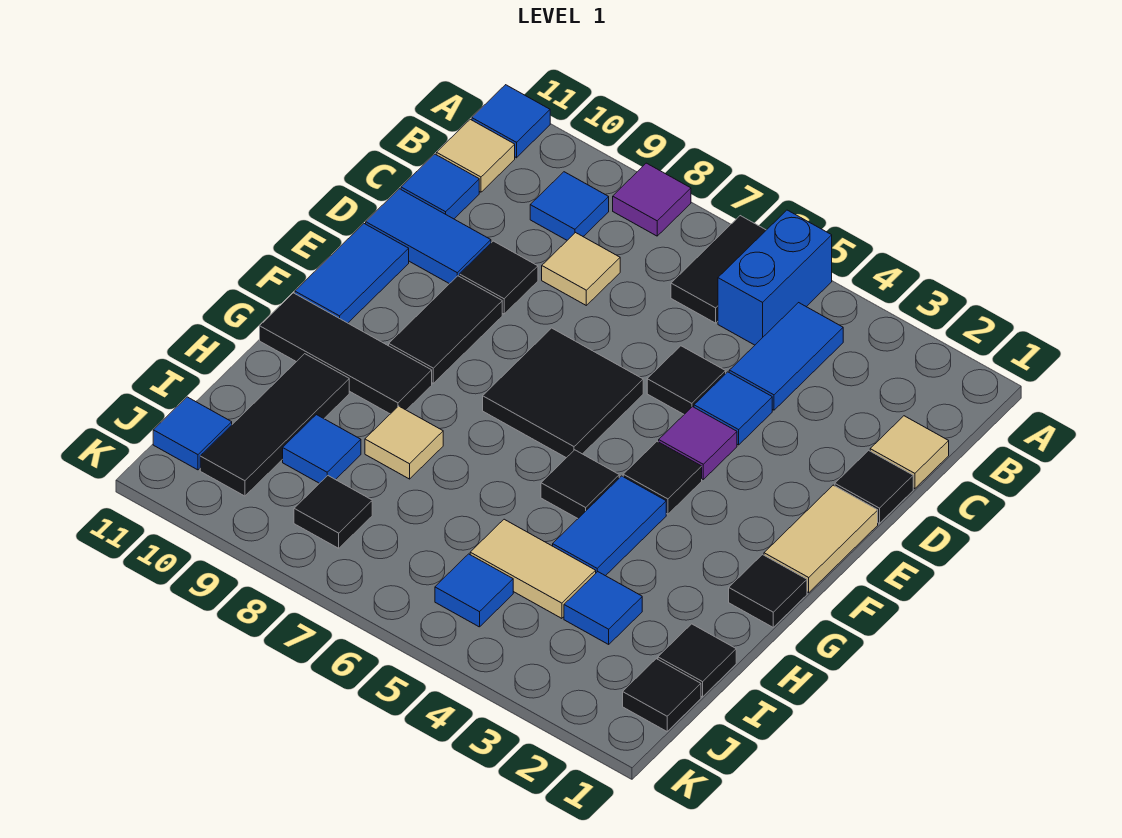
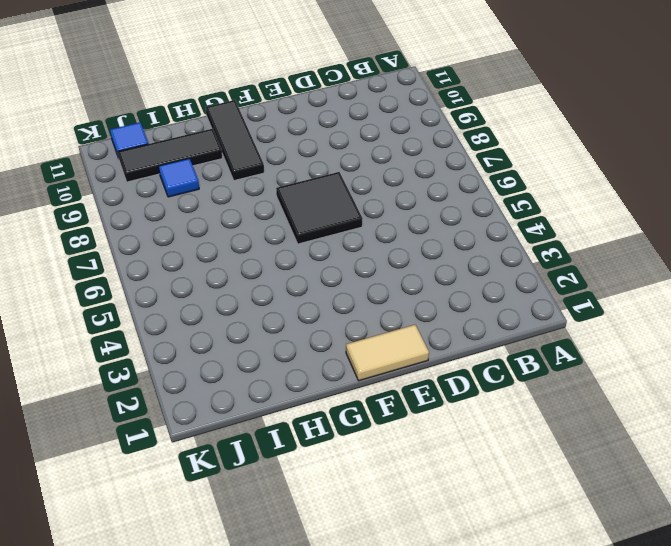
none -> blue 1x2 brick [718,210,832,345]
none -> black 1x2 tile [671,216,766,323]
none -> purple 1x1 tile [613,163,691,236]
none -> blue 1x1 tile [472,85,550,158]

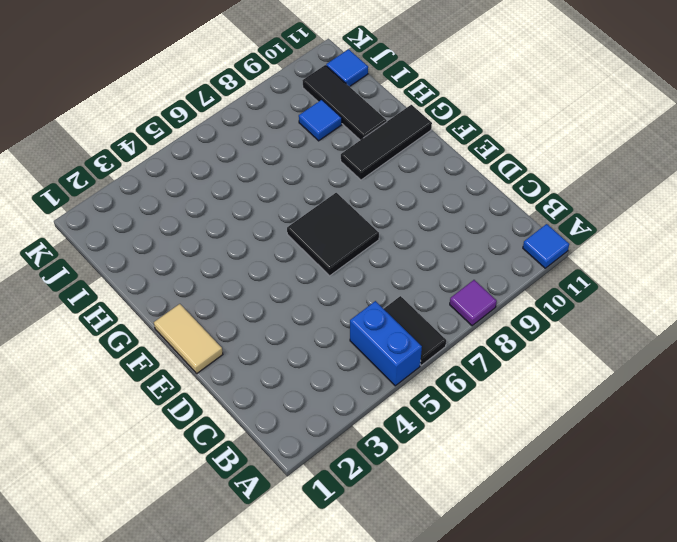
none -> blue 1x2 tile [729,303,843,410]
none -> blue 1x1 tile [530,172,609,240]
none -> tan 1x1 tile [436,119,515,192]
none -> tan 1x1 tile [870,416,949,489]

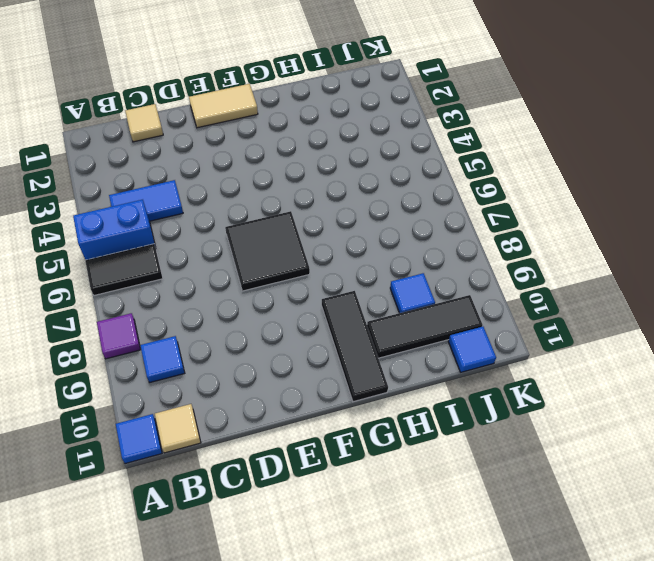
none -> tan 1x1 tile [542,233,620,305]
none -> blue 1x1 tile [401,154,479,219]
none -> black 1x1 tile [835,450,913,523]
none -> blue 1x1 tile [694,372,772,445]

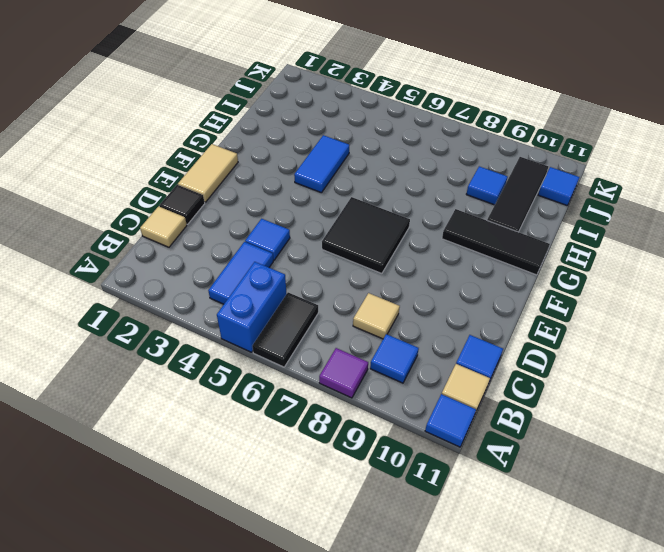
none -> black 1x1 tile [647,346,726,414]
none -> black 1x1 tile [460,241,538,314]
none -> blue 1x2 tile [366,189,491,284]
none -> purple 1x1 tile [659,407,737,479]

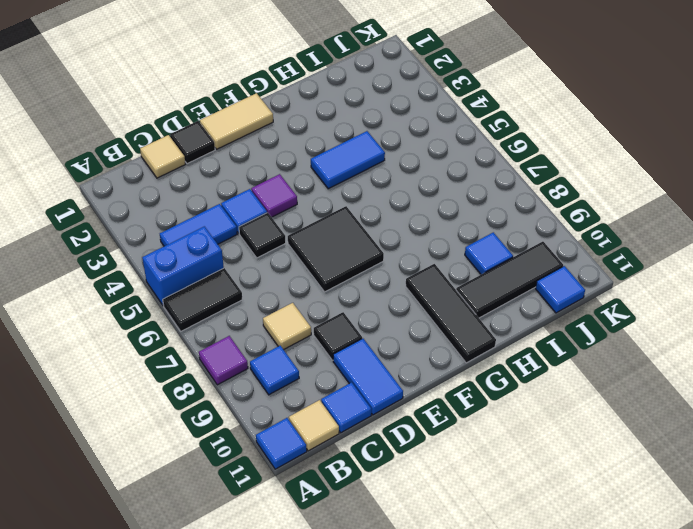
none -> black 1x2 tile [389,276,502,383]
none -> blue 1x2 tile [295,224,409,323]
none -> black 1x1 tile [623,441,702,514]
none -> black 1x1 tile [729,555,807,627]

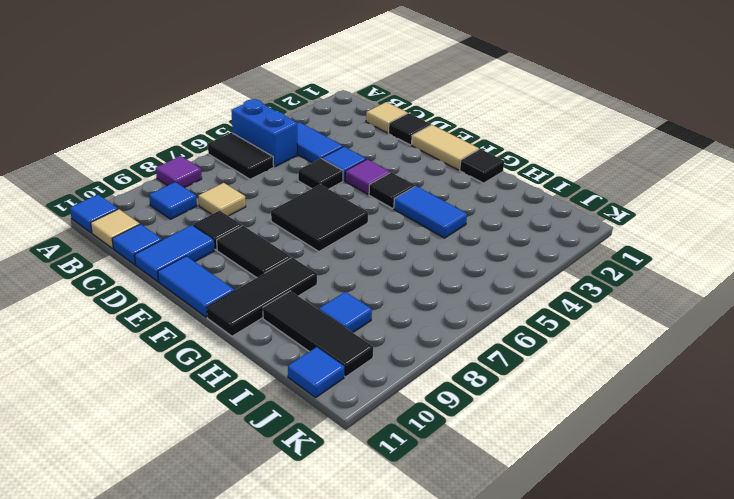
none -> black 1x1 tile [541,450,619,518]
none -> tan 1x1 tile [365,406,443,479]
none -> black 1x1 tile [658,624,736,697]
none -> blue 1x1 tile [564,572,642,644]

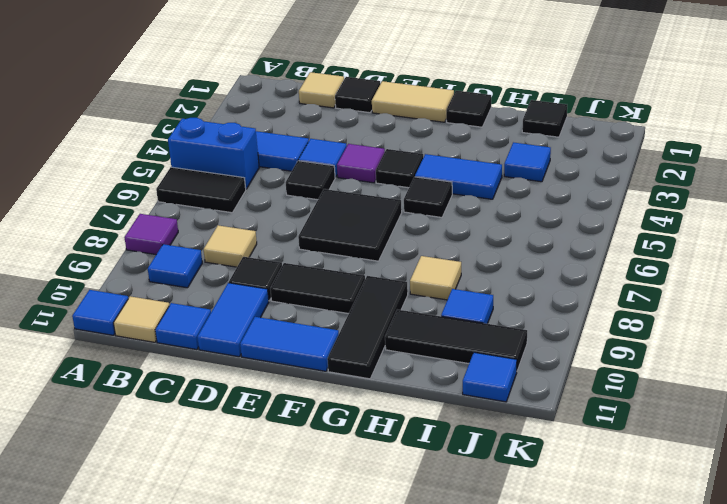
none -> tan 1x2 tile [470,519,596,618]
none -> black 1x1 tile [623,659,701,731]
none -> blue 1x1 tile [435,554,513,627]
none -> black 1x1 tile [294,476,372,548]

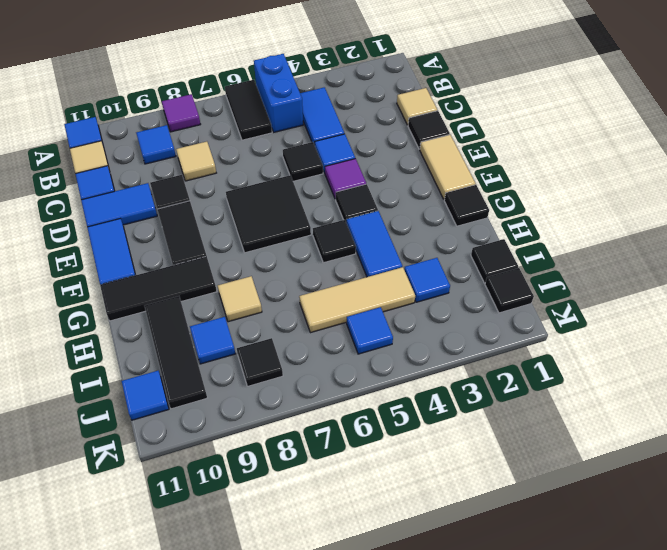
tan 1x3 tile [299,267,415,333] -> tan 1x2 tile [470,519,596,618]

